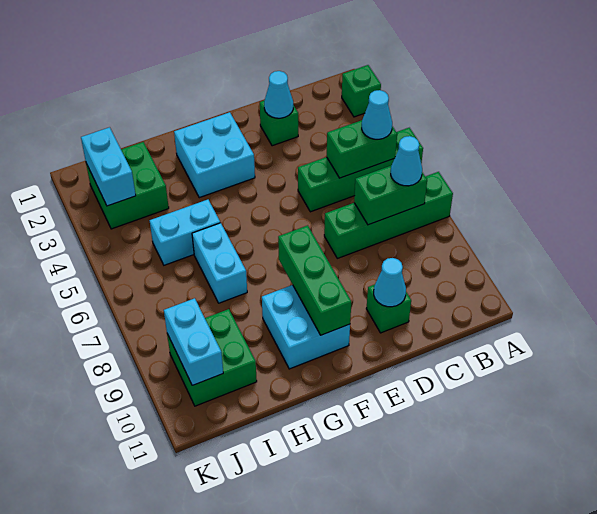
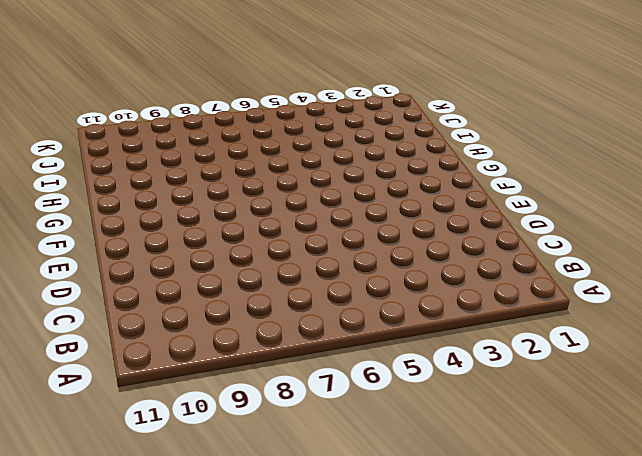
none -> green 1x1 brick [342,65,381,117]
none -> green 1x4 brick [298,128,423,212]
none -> green 1x4 brick [324,172,453,258]

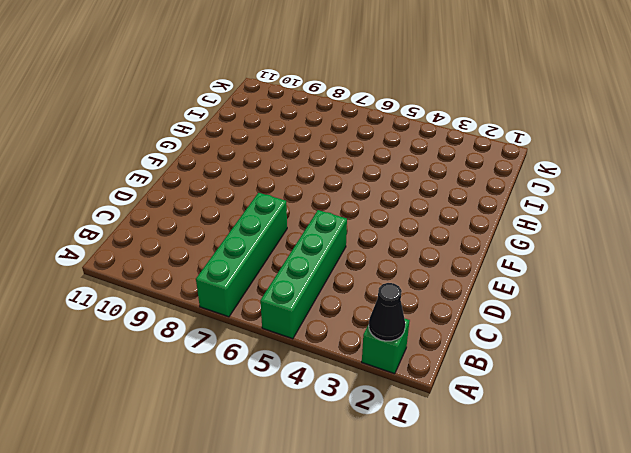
black 1x1 cone [369,283,405,341] -> none
none -> green 1x1 brick [260,101,298,146]
none -> green 1x1 brick [366,285,411,333]
none -> cyan 2x2 brick [174,112,255,198]

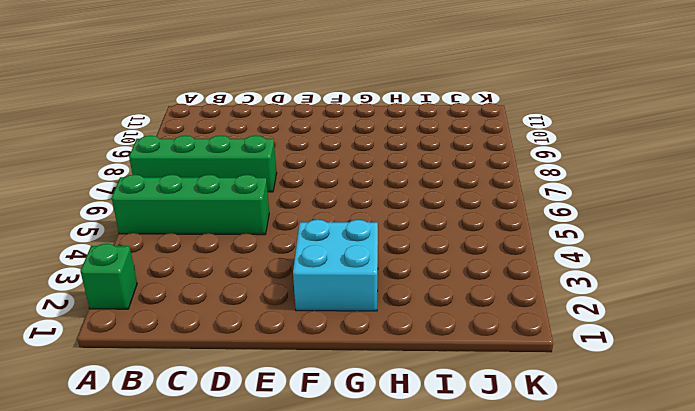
none -> green 1x1 brick [260,101,298,146]
none -> green 1x1 brick [366,285,411,333]
none -> cyan 2x2 brick [262,285,350,369]

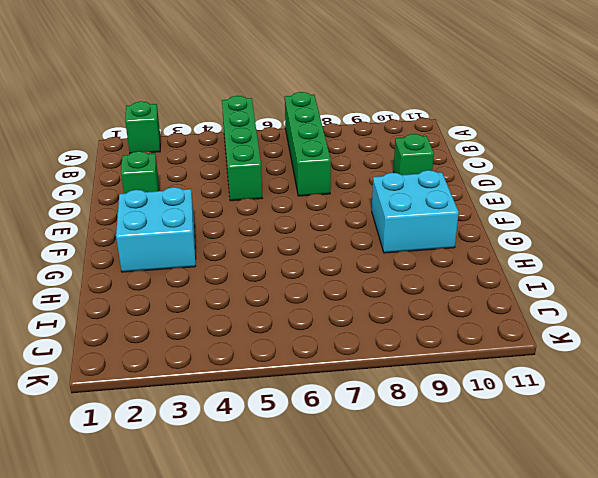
none -> cyan 1x2 brick [150,200,220,265]
none -> cyan 1x2 brick [192,223,247,303]
none -> green 2x2 brick [86,142,169,229]

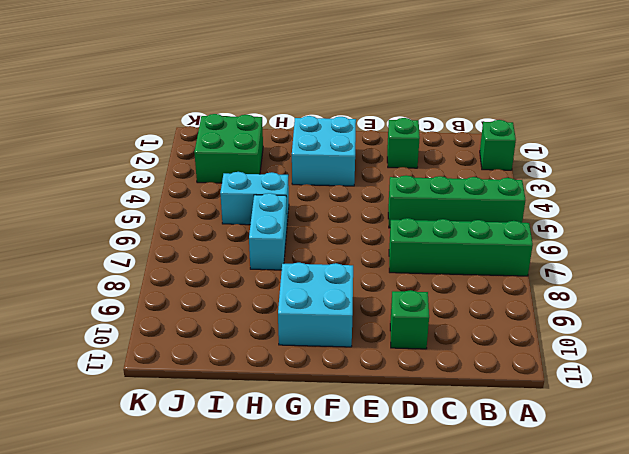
none -> green 2x2 brick [167,309,257,406]
none -> green 1x2 brick [327,120,397,178]
none -> green 1x2 brick [354,166,427,225]

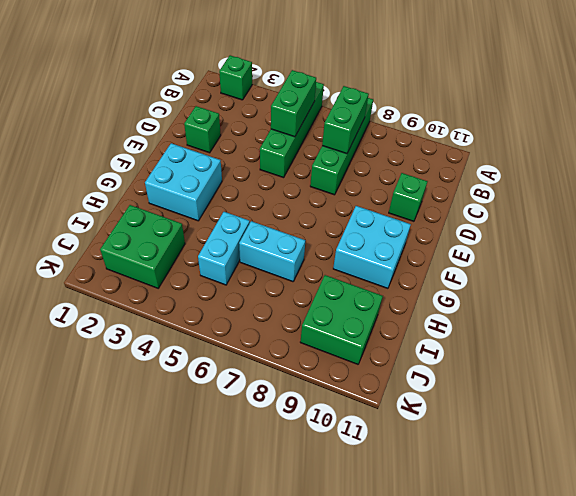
none -> cyan 1x1 cone [264,71,293,118]
none -> cyan 1x1 cone [374,258,406,307]
none -> green 1x3 brick [278,225,351,335]

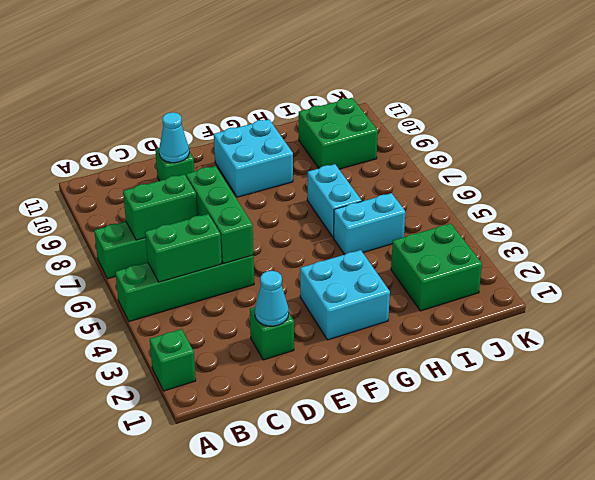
green 1x3 brick [186,166,253,263] -> green 1x3 brick moved to [278,225,351,335]
none -> cyan 1x2 brick [81,127,136,206]
none -> cyan 1x2 brick [164,298,223,385]
none -> cyan 1x1 cone [362,90,392,139]

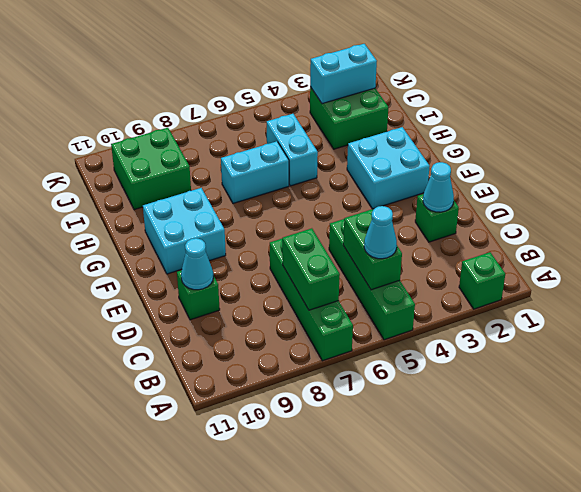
none -> green 1x3 brick [278,225,351,335]
none -> cyan 1x2 brick [164,298,223,385]
none -> cyan 1x1 cone [391,136,422,186]

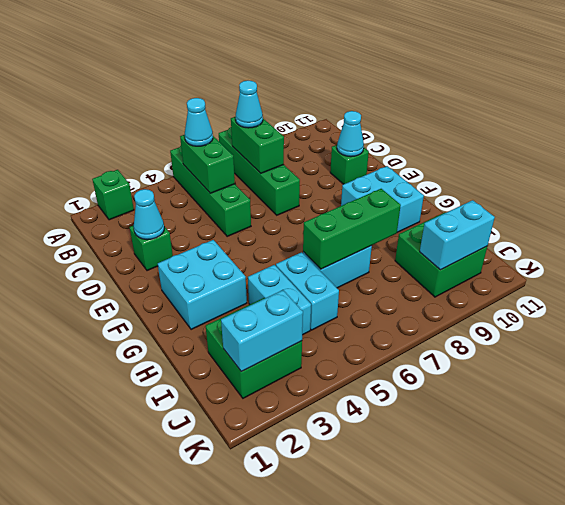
cyan 1x2 brick [248,265,311,335] -> none
green 1x3 brick [303,189,401,269] -> green 1x3 brick moved to [278,225,351,335]

